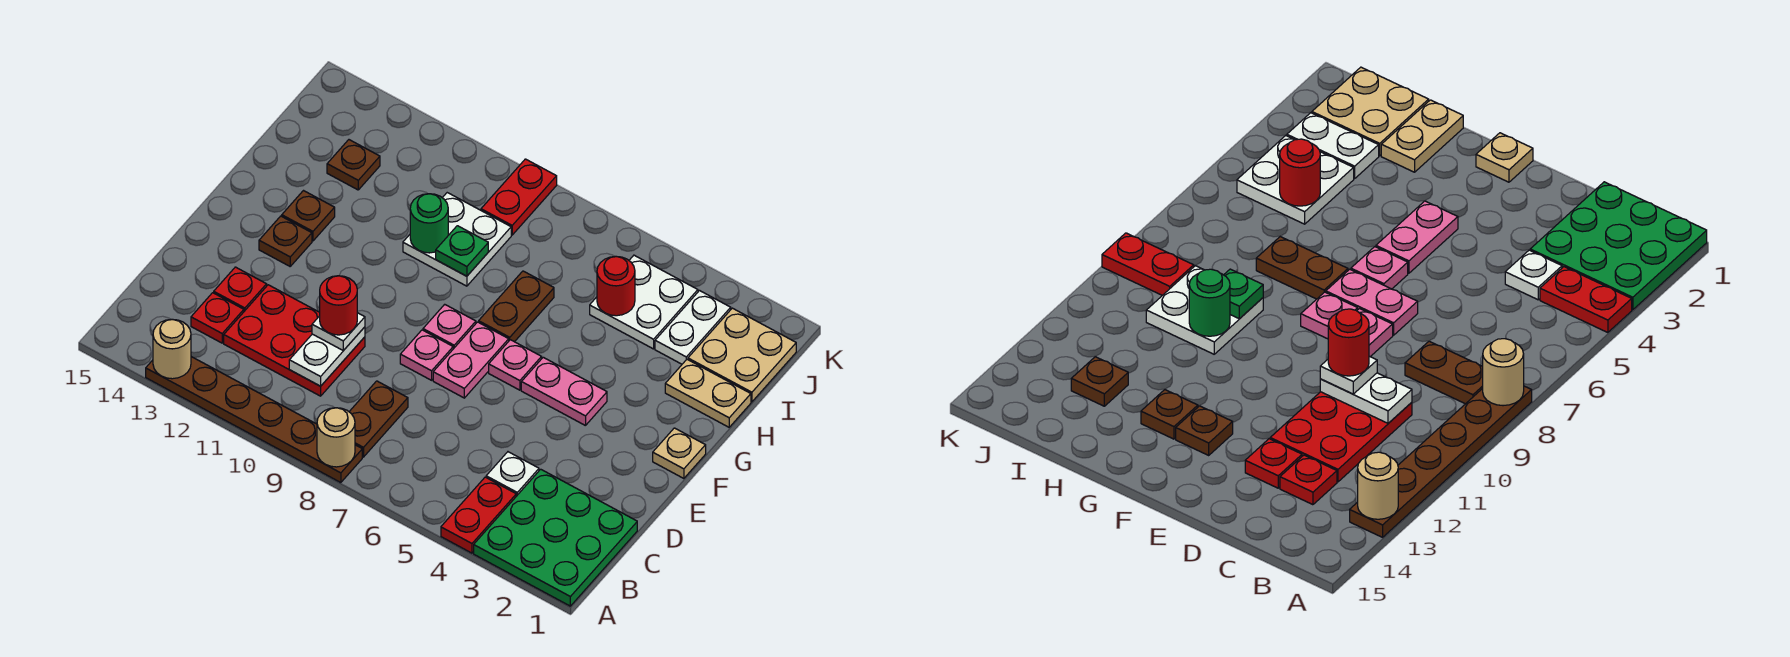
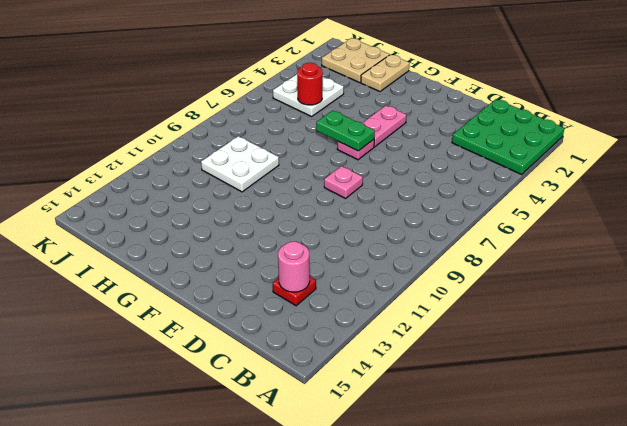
pink 1x1 round brick [278,241,310,292] -> none
green 1x2 plate [316,110,375,151] -> none
none -> red 1x2 plate [441,477,516,553]
none -> brown 1x6 plate [146,357,362,483]
none -> brown 1x2 plate [349,381,408,457]
none -> white 1x1 plate [486,452,539,496]

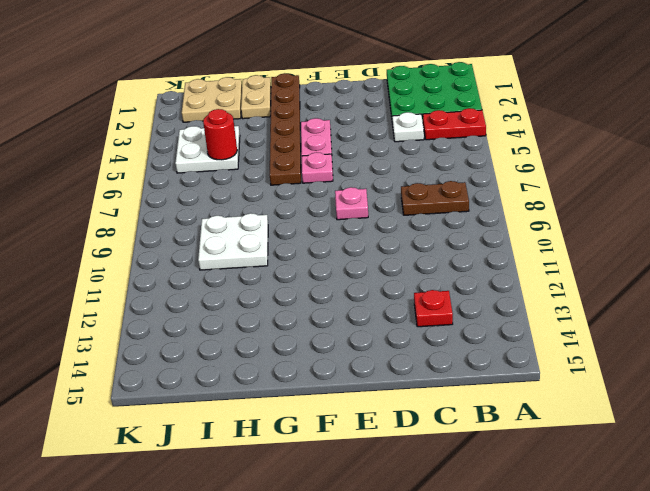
brown 1x6 plate [270,73,301,185] -> brown 1x6 plate moved to [146,357,362,483]
none -> red 2x3 plate [224,285,365,396]
none -> red 1x1 plate [214,267,267,311]
none -> pink 1x2 plate [433,322,509,398]
none -> tan 1x1 plate [653,428,706,478]

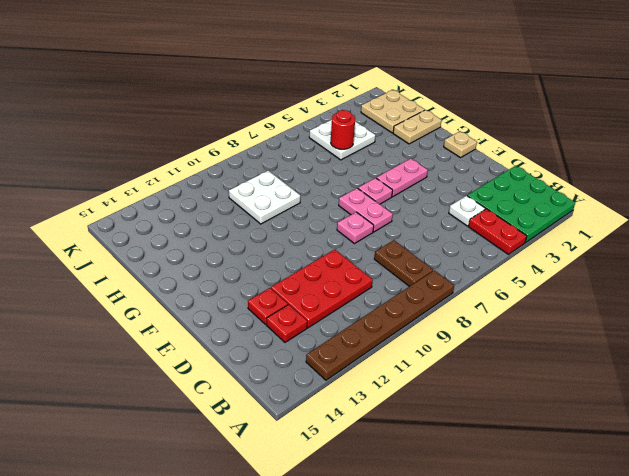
none -> pink 1x1 plate [423,304,476,349]
none -> brown 1x1 plate [259,216,312,266]
none -> brown 1x2 plate [479,271,554,342]
none -> brown 1x1 plate [282,191,335,241]

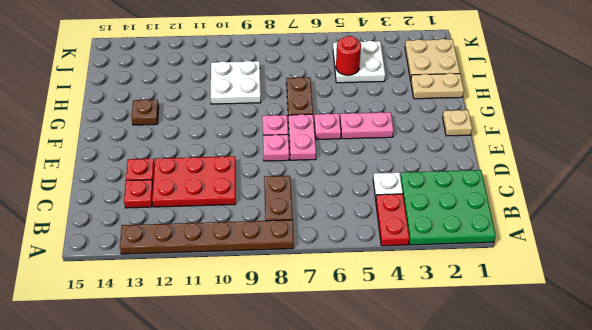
none -> brown 1x1 plate [259,216,312,266]
none -> white 1x2 plate [655,291,731,364]
none -> brown 1x1 plate [327,140,380,190]
none -> red 1x2 plate [481,159,557,235]

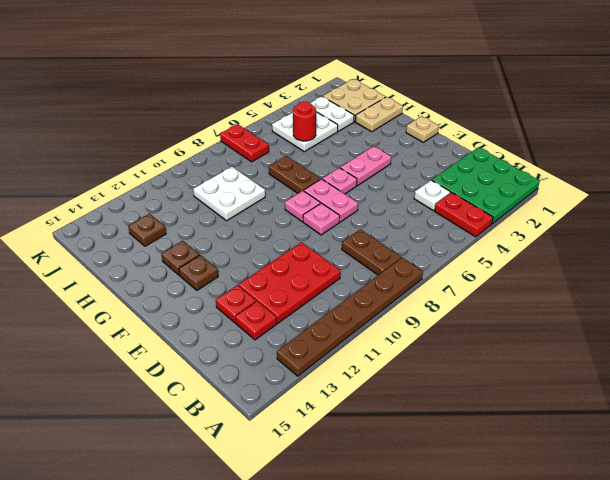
red 1x2 plate [220,124,269,162] -> red 1x2 plate moved to [481,159,557,235]
none -> tan 1x1 round brick [317,408,355,467]
none -> tan 1x1 round brick [153,319,191,379]
none -> white 1x2 plate [289,327,365,386]
none -> green 1x1 plate [436,226,488,276]

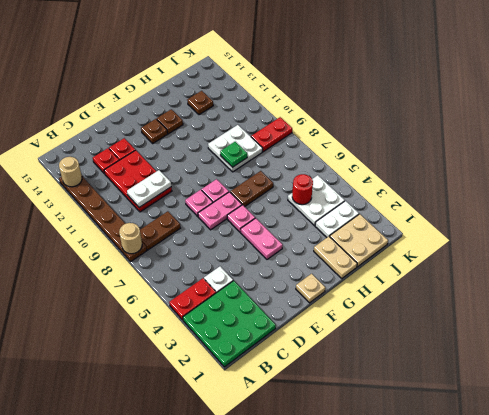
none -> green 1x1 round brick [410,194,448,253]
none -> white 1x1 plate [312,313,365,351]
none -> red 1x1 round brick [320,276,357,335]

